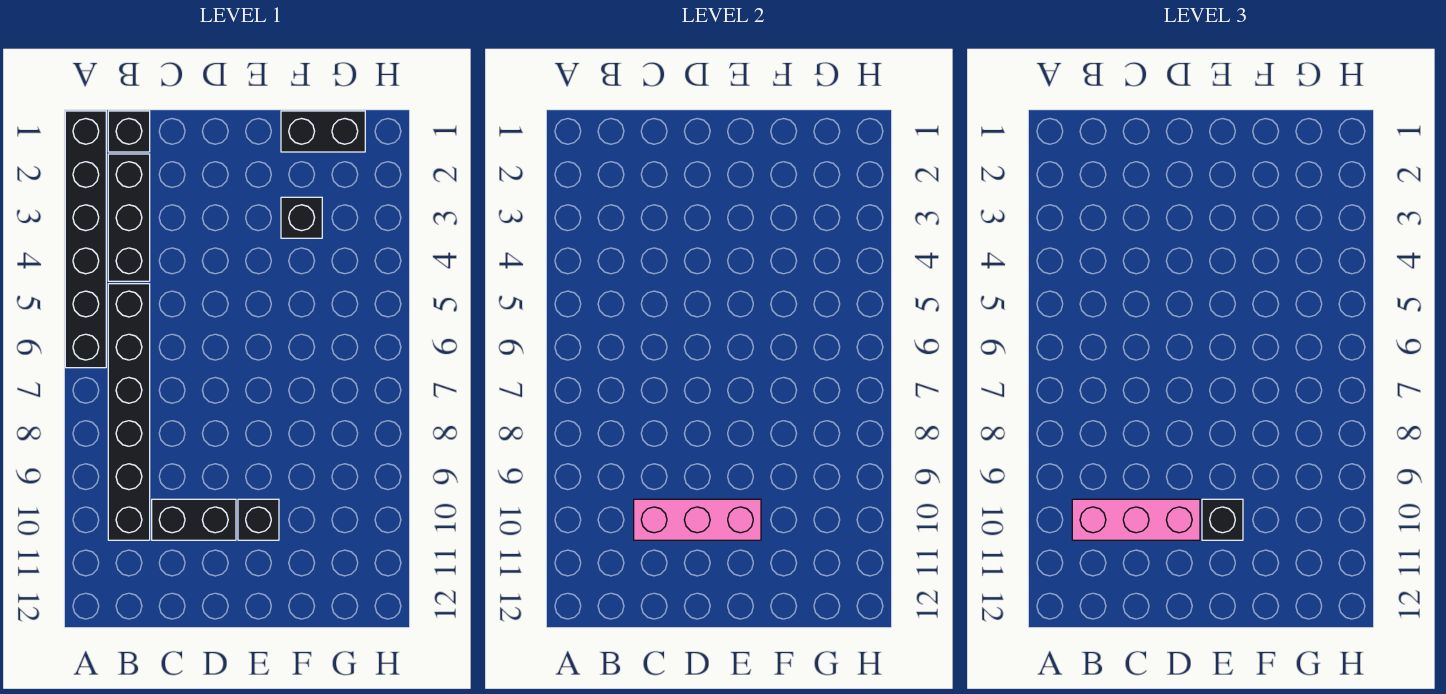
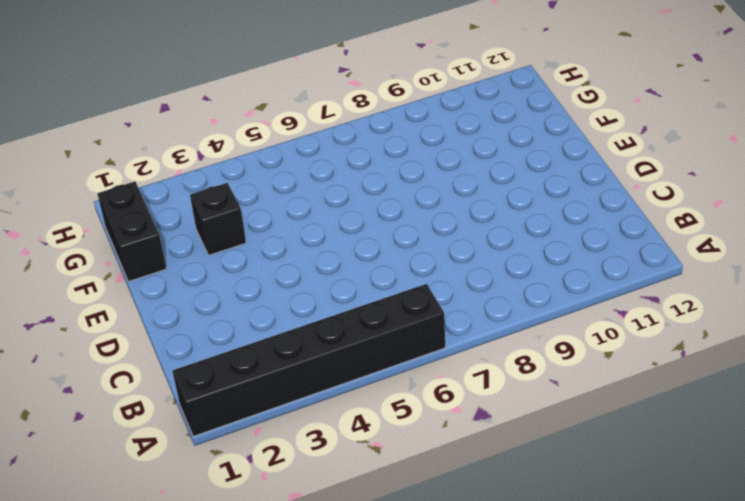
none -> black 1x1 brick [108,111,150,152]
none -> black 1x3 brick [108,154,150,281]

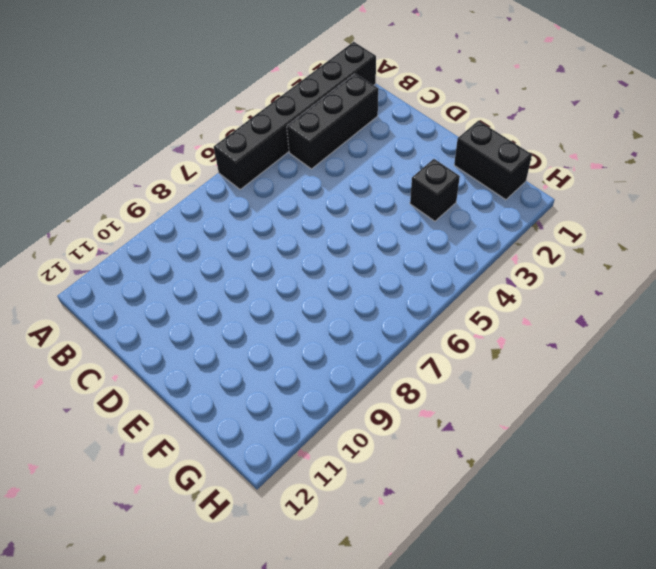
none -> black 1x1 brick [108,111,150,152]
none -> black 1x6 brick [108,284,150,540]

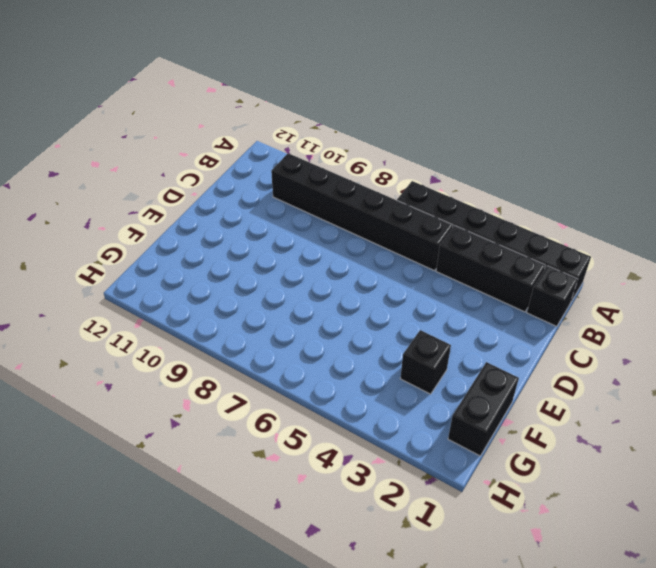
none -> black 1x2 brick [152,499,236,540]
none -> black 1x1 brick [238,499,279,540]

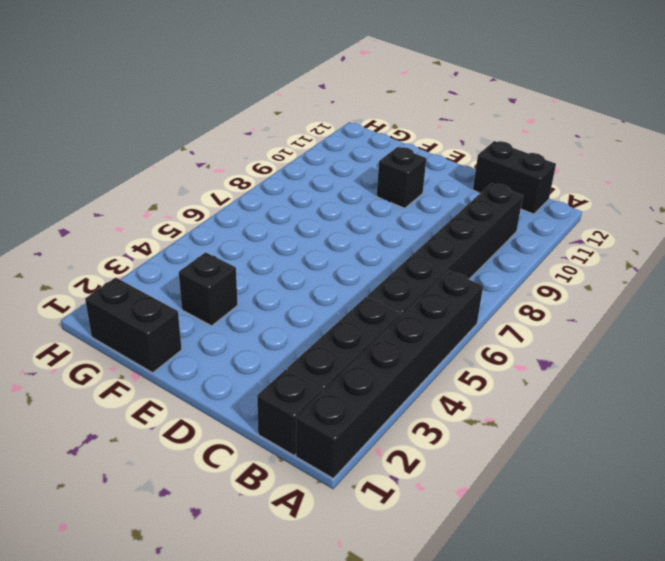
black 1x2 brick [473,141,556,214] -> black 1x2 brick moved to [152,499,236,540]
none -> pink 1x3 brick [634,499,761,540]
none -> pink 1x3 brick [1072,499,1200,540]

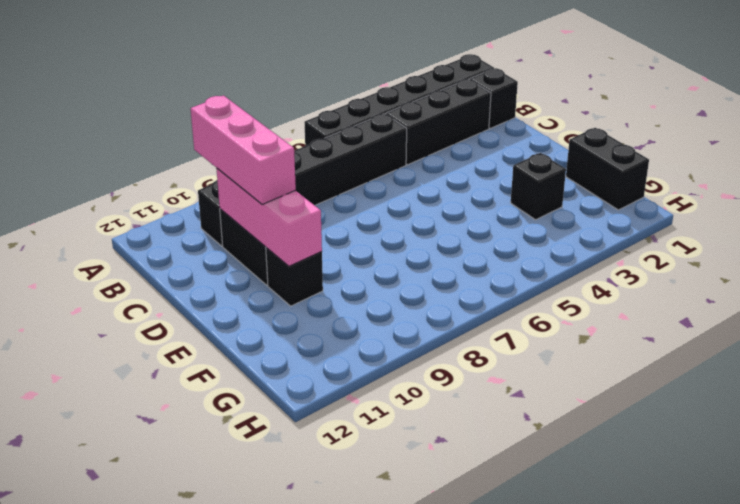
none -> black 1x1 brick [1202,499,1243,540]

